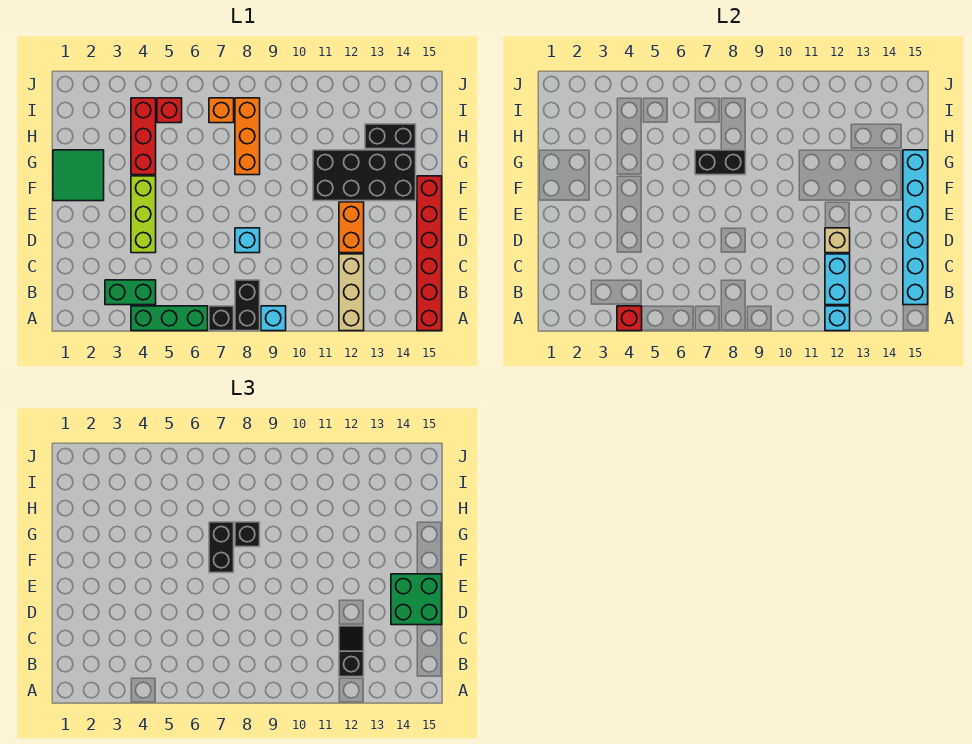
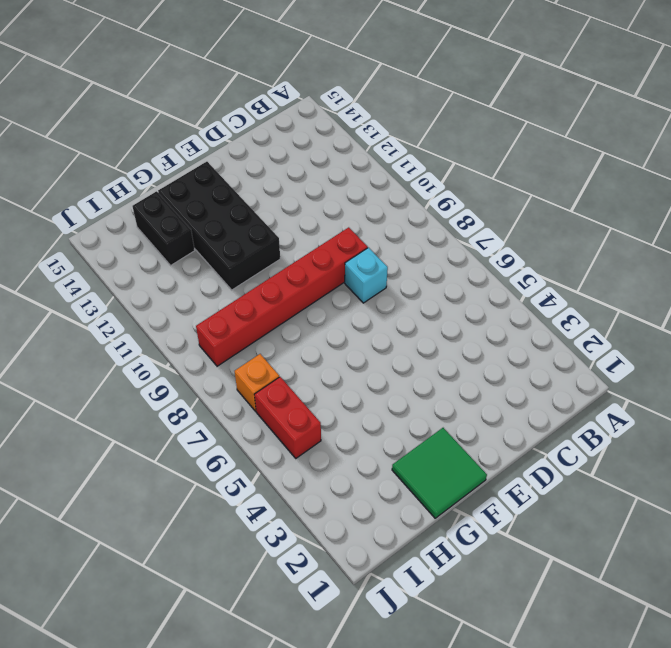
red 1x6 brick [196,227,368,366] -> red 1x6 brick moved to [417,176,442,331]
red 1x2 brick [254,377,321,458] -> red 1x1 brick [157,98,182,123]
none -> green 1x3 brick [131,306,208,331]
none -> black 1x1 brick [209,306,234,331]
none -> black 1x2 brick [235,280,260,331]

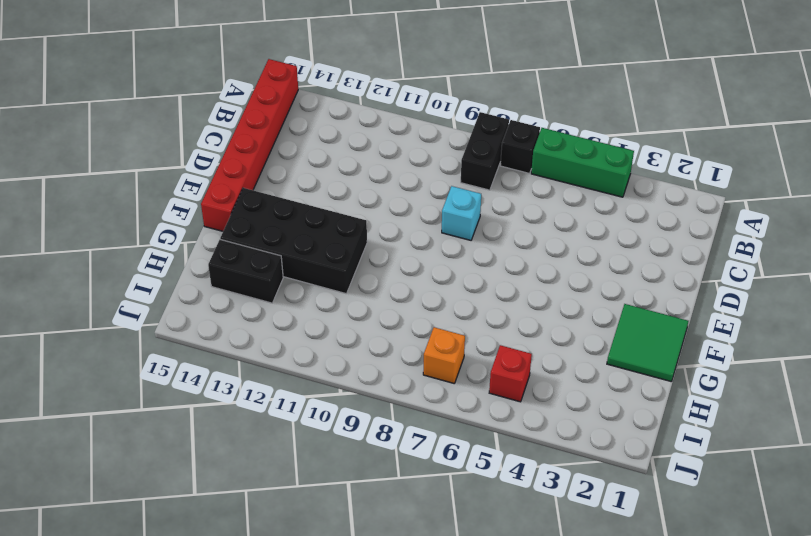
none -> cyan 1x1 brick [261,306,286,331]
none -> tan 1x3 brick [339,254,364,331]
none -> green 1x2 brick [105,280,156,305]

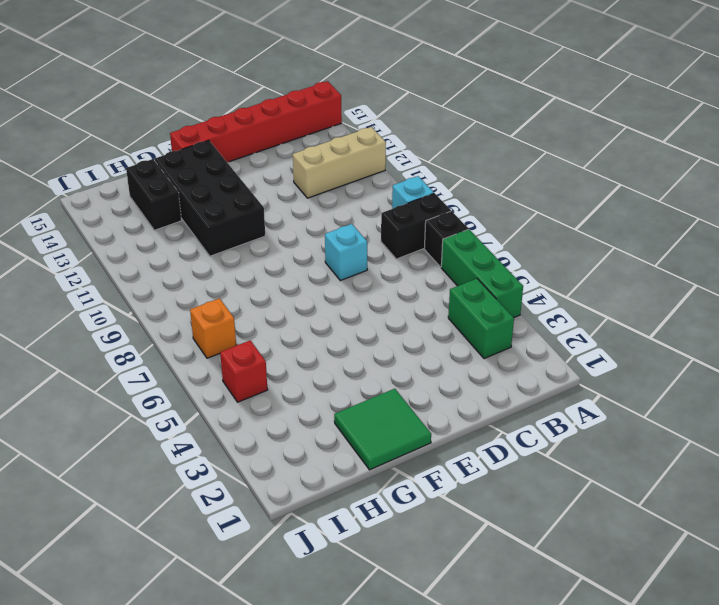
none -> lime 1x3 brick [131,176,156,253]
none -> orange 1x2 brick [339,202,364,253]
none -> red 1x3 brick [131,98,156,175]

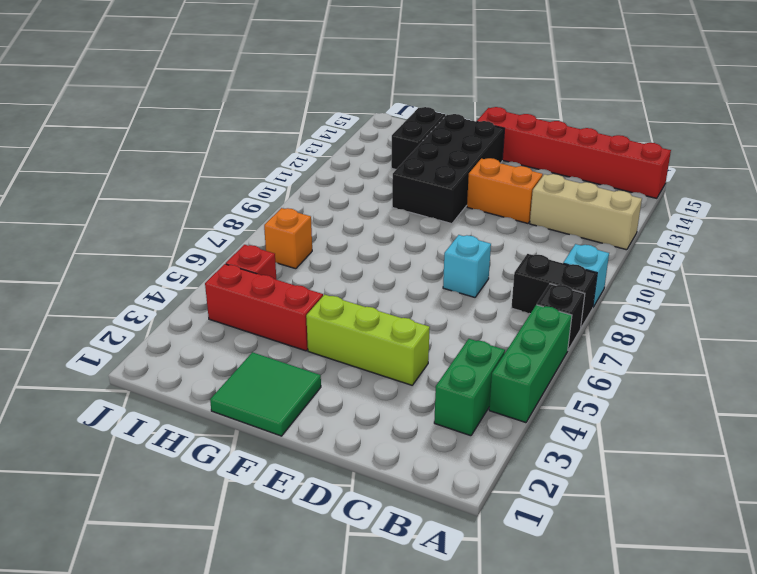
none -> orange 1x3 brick [235,98,260,175]
none -> red 1x1 brick [617,306,642,331]
none -> cyan 1x1 brick [825,306,850,331]

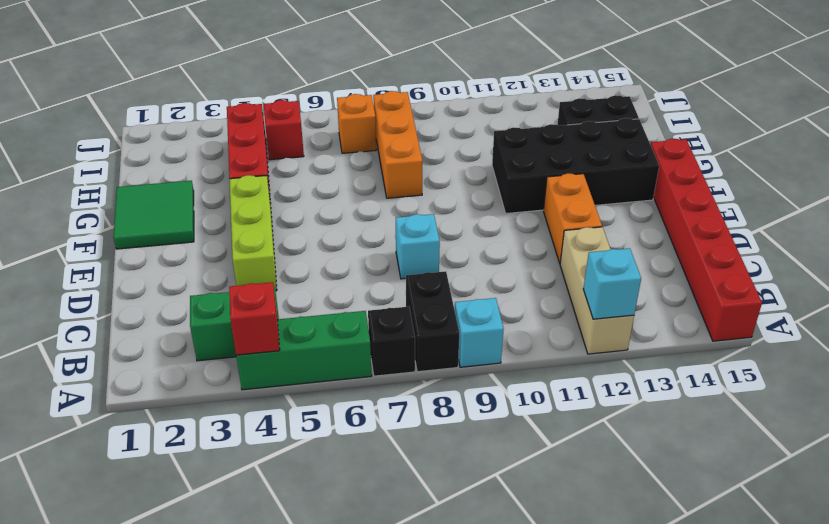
none -> cyan 1x2 brick [825,254,850,305]
none -> cyan 1x6 brick [903,150,928,305]
none -> tan 1x1 brick [825,228,850,253]

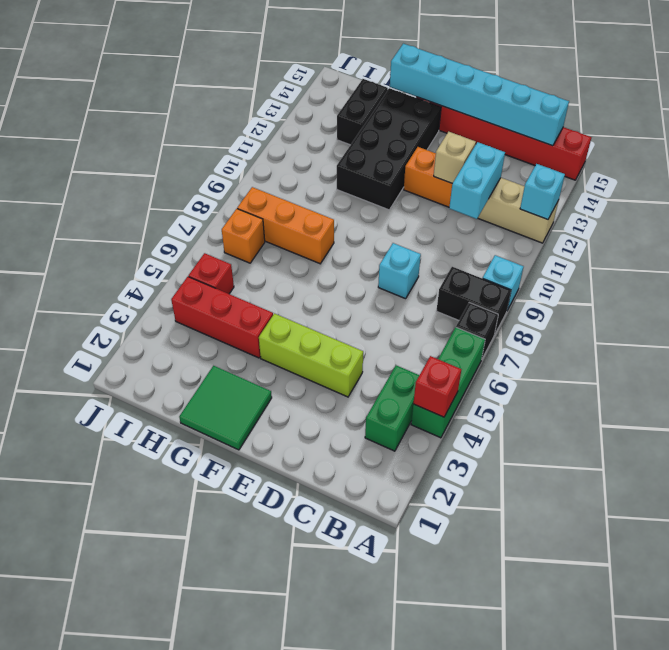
cyan 1x2 brick [449,142,505,219] -> cyan 1x2 brick turned to [825,254,850,305]
none -> black 1x2 brick [695,150,746,175]
none -> black 1x2 slope [339,626,364,677]
none -> green 2x2 brick [391,574,442,625]

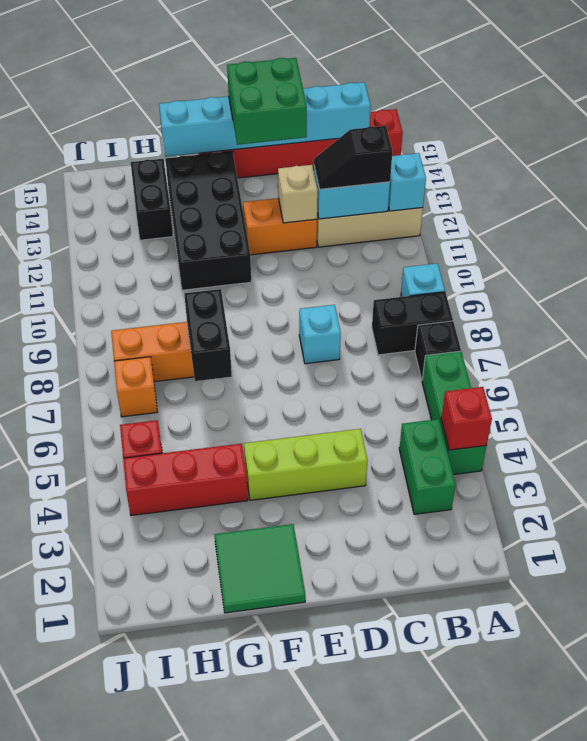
none -> black 1x2 brick [209,522,234,573]
none -> black 1x1 brick [235,522,260,547]

